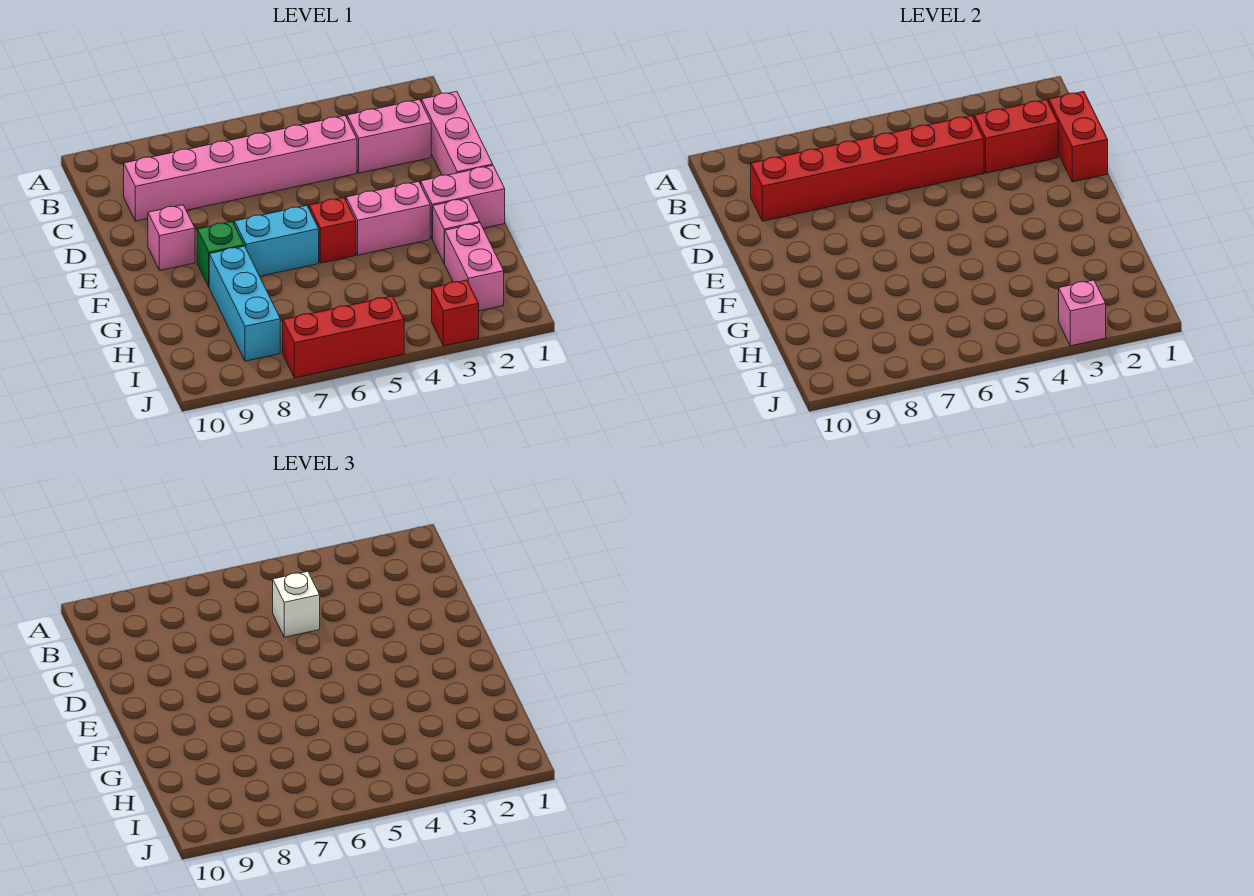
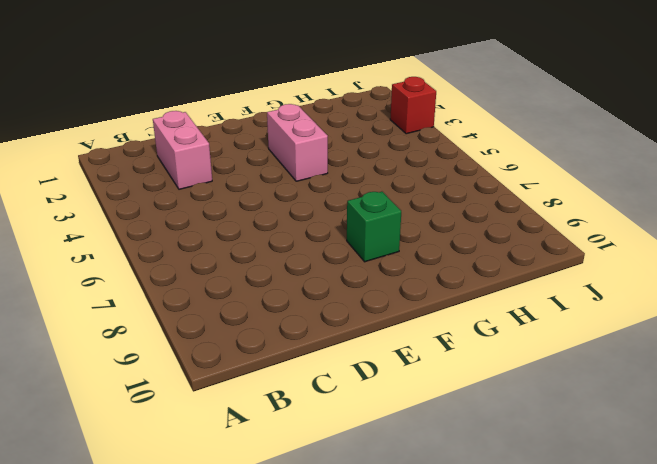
none -> pink 1x3 brick [422,92,493,175]
none -> pink 1x6 brick [124,116,357,221]
none -> pink 1x1 brick [148,205,195,270]

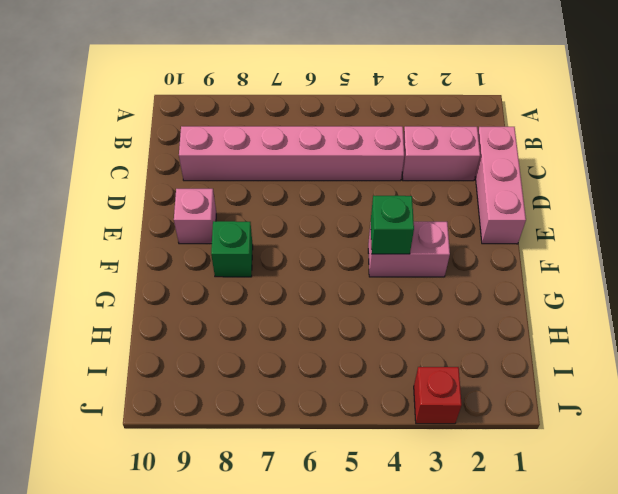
green 1x1 brick [371,196,414,254] -> none
none -> pink 1x2 brick [421,166,505,239]
none -> red 1x1 brick [309,198,356,263]
none -> cyan 1x2 brick [235,206,319,276]

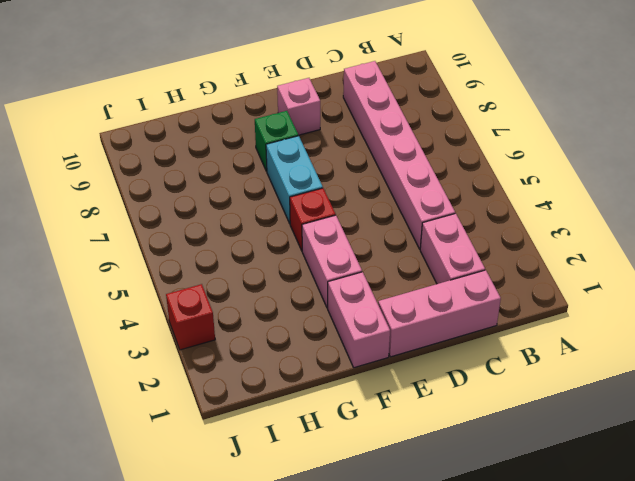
none -> pink 1x1 brick [433,198,480,264]
none -> cyan 1x3 brick [209,246,280,361]
none -> pink 1x2 brick [445,223,504,311]

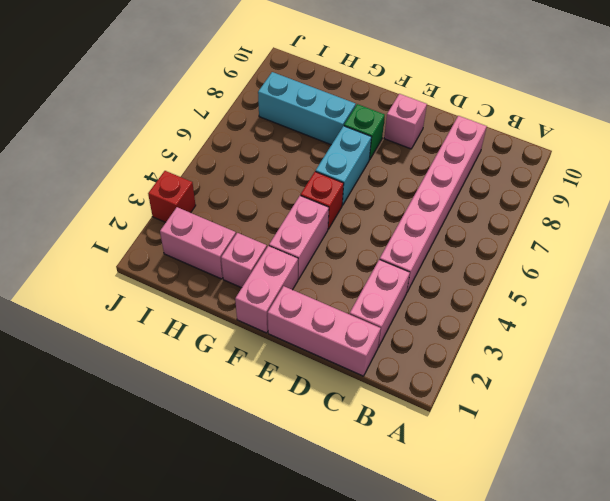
none -> red 1x3 brick [283,296,404,378]
none -> red 1x2 brick [1049,92,1108,182]
none -> red 1x2 brick [974,99,1058,173]

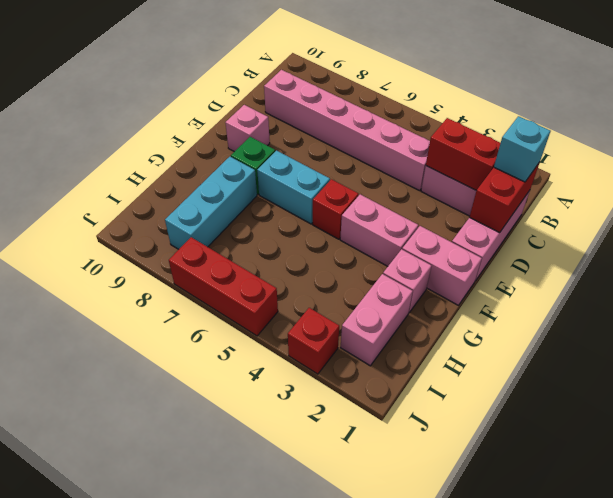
cyan 1x1 brick [494,116,550,182] -> none
none -> red 1x6 brick [751,116,984,221]
none -> pink 1x1 brick [1059,280,1106,346]
none -> white 1x1 brick [273,572,320,637]

